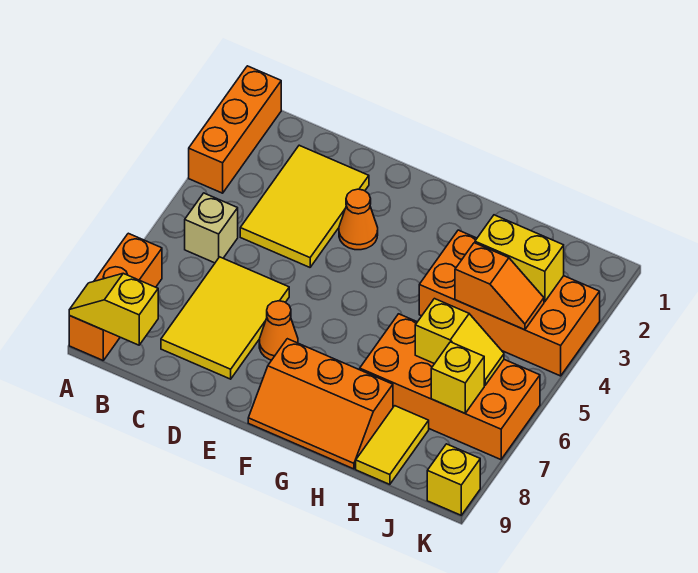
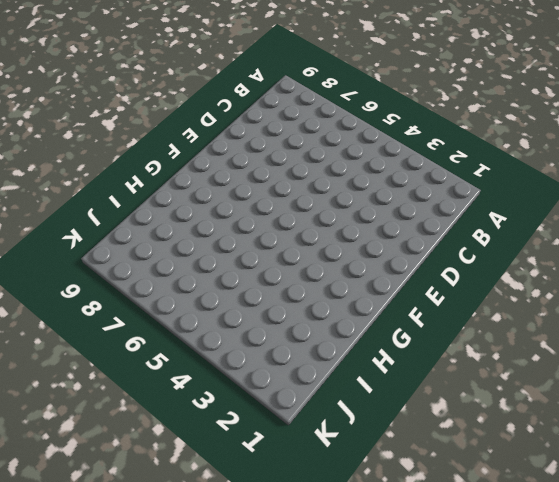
none -> orange 1x3 brick [189,66,281,193]
none -> orange 1x3 brick [69,233,162,360]
none -> tan 1x1 brick [185,193,238,263]

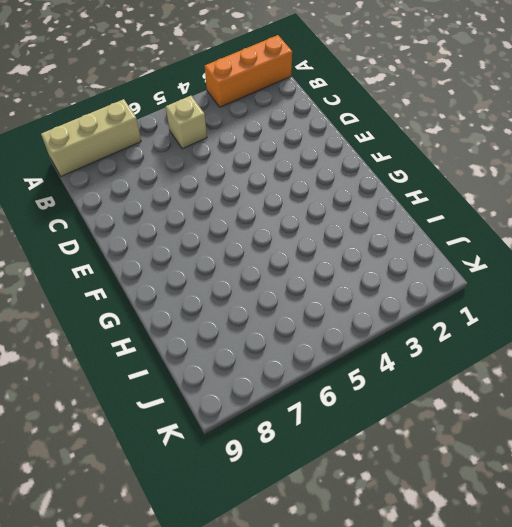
tan 1x3 brick [41,99,141,176] -> orange 1x3 brick [69,233,162,360]
none -> yellow 2x3 tile [240,145,369,267]
none -> yellow 2x3 tile [161,257,289,379]
none -> orange 1x1 cone [339,189,378,250]

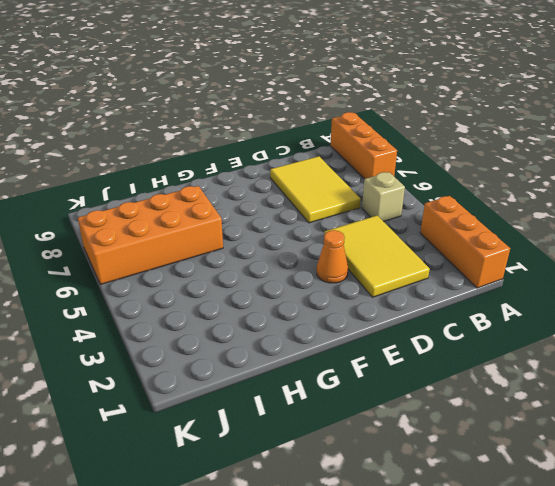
none -> orange 1x1 cone [259,301,298,360]
none -> orange 2x3 slope [248,339,393,469]
none -> orange 2x4 brick [419,230,600,376]

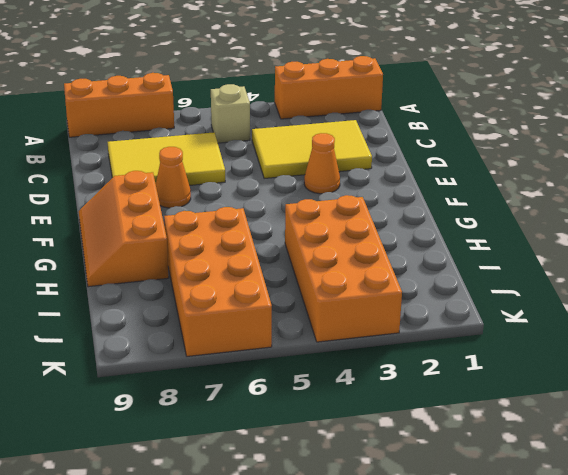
none -> yellow 1x2 tile [356,406,429,484]
none -> yellow 1x1 brick [427,444,480,515]
none -> yellow 1x2 slope [69,273,158,345]

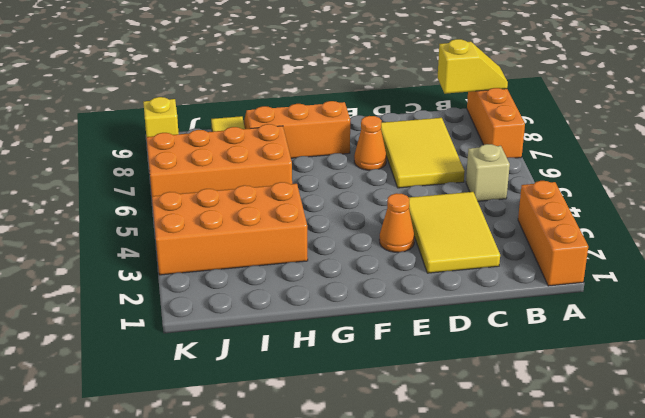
none -> yellow 1x2 brick [475,215,564,302]
none -> orange 1x2 slope [455,243,544,330]
none -> yellow 1x2 slope [415,299,504,385]

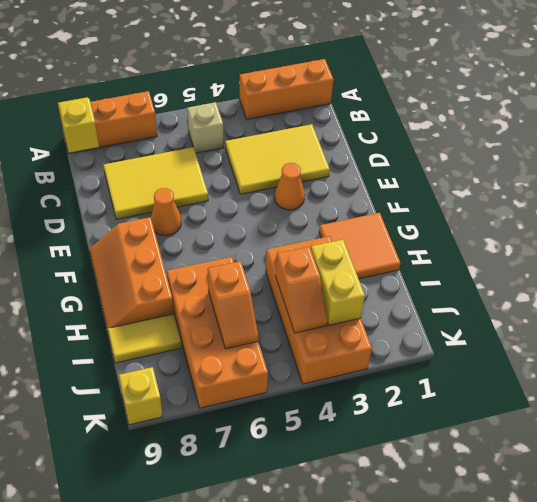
orange 2x2 tile [319,213,400,279] -> none
orange 1x2 slope [208,261,259,349] -> yellow 1x2 slope [415,299,504,385]
none -> yellow 1x1 brick [431,342,484,413]

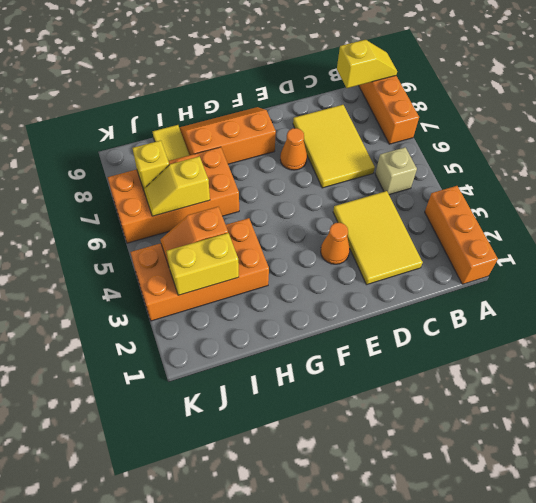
none -> yellow 1x1 brick [427,444,480,515]

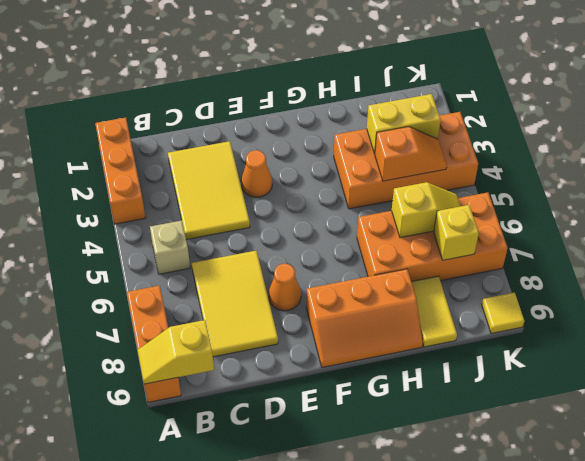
yellow 1x1 tile [482,293,524,333] -> yellow 1x1 brick [427,444,480,515]

